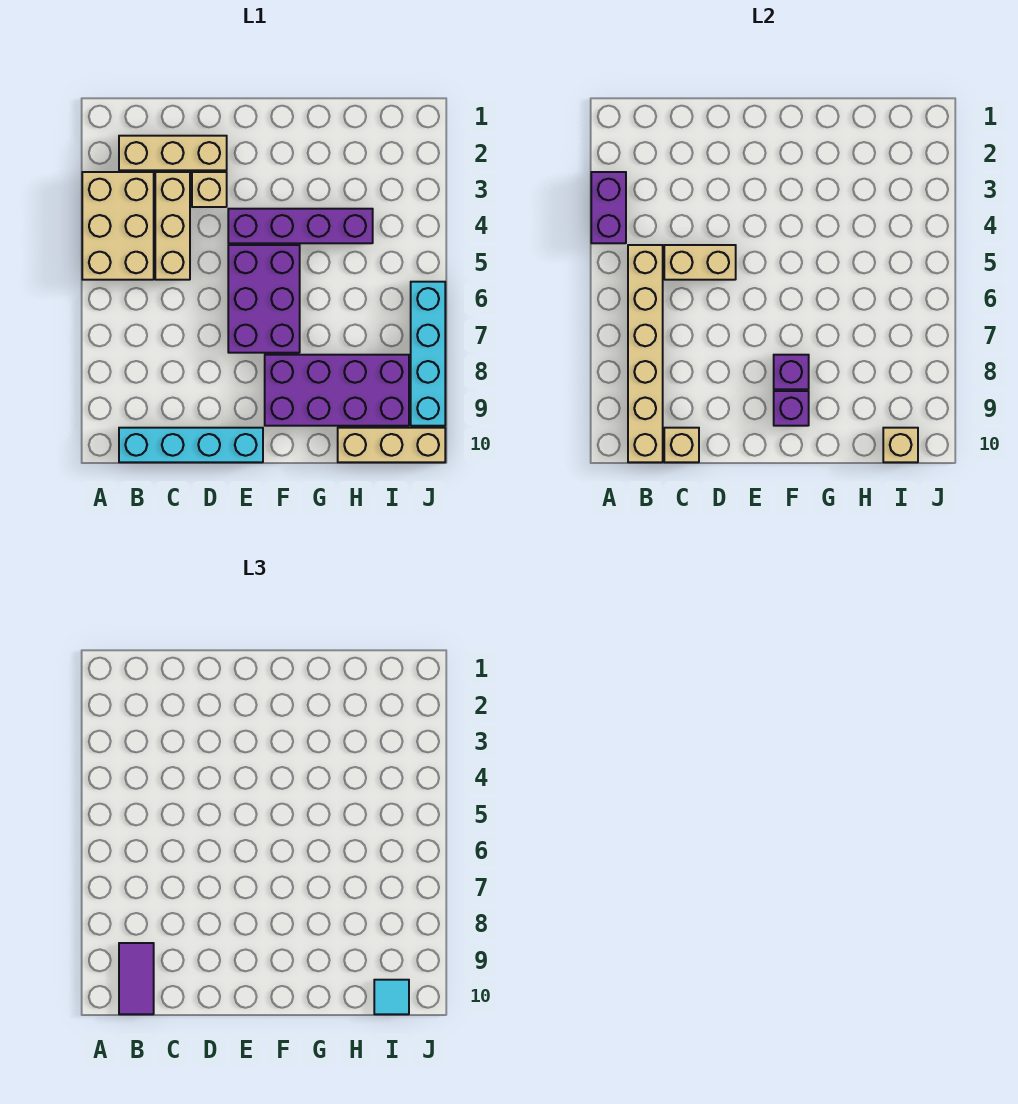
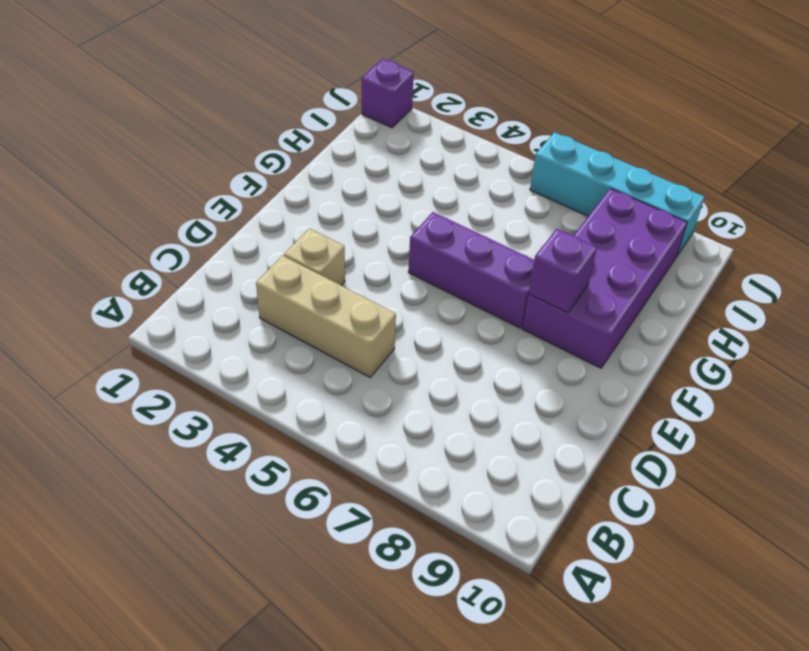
purple 1x3 brick [408,212,534,328] -> purple 2x3 brick [228,245,300,353]
purple 1x1 brick [362,58,414,128] -> purple 1x1 brick moved to [774,391,809,426]
none -> tan 2x3 brick [82,172,154,280]
none -> tan 1x3 brick [119,136,227,170]
none -> cyan 1x4 brick [119,428,263,462]

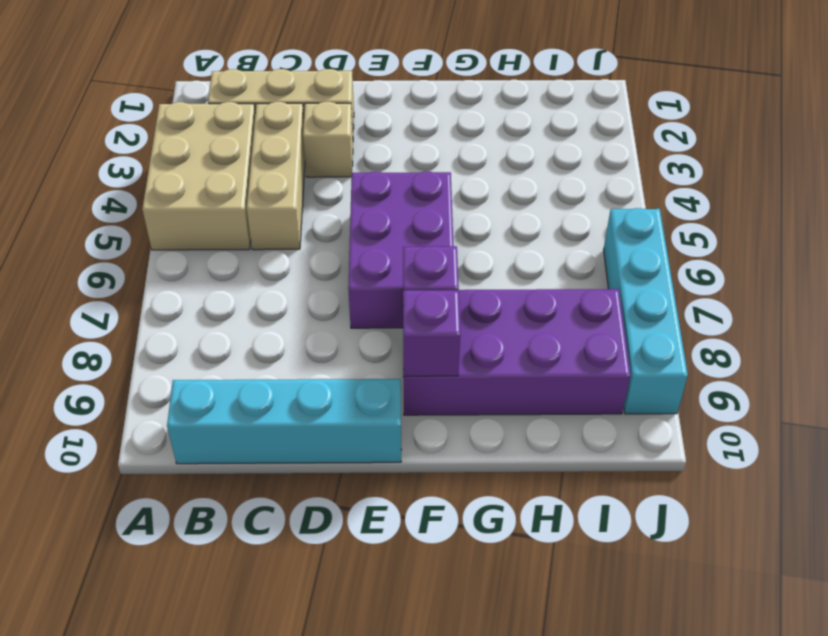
none -> purple 1x4 brick [228,209,373,243]
none -> tan 1x3 brick [338,428,445,462]
none -> purple 1x2 brick [591,172,626,243]

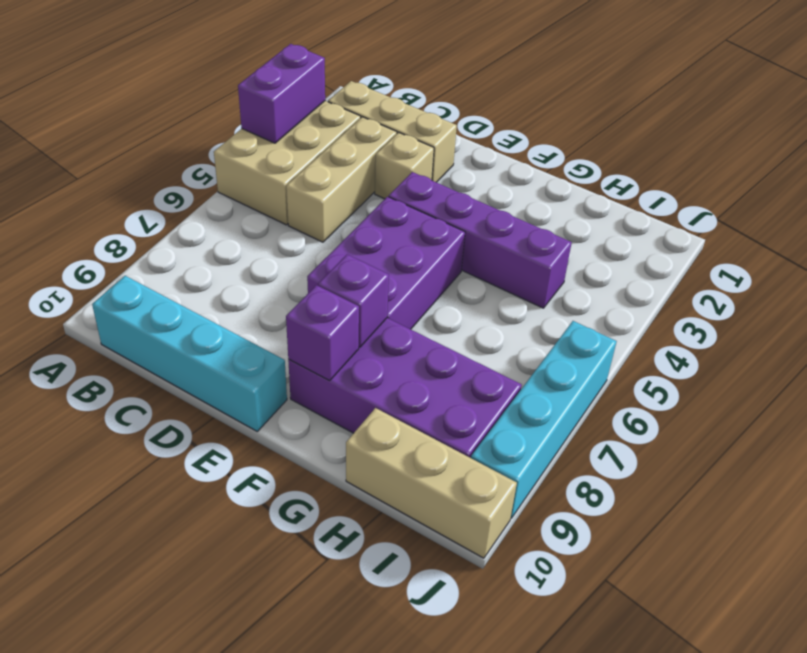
none -> tan 1x6 brick [628,245,663,462]
none -> tan 1x2 brick [664,245,736,280]
none -> tan 1x1 brick [664,428,699,462]

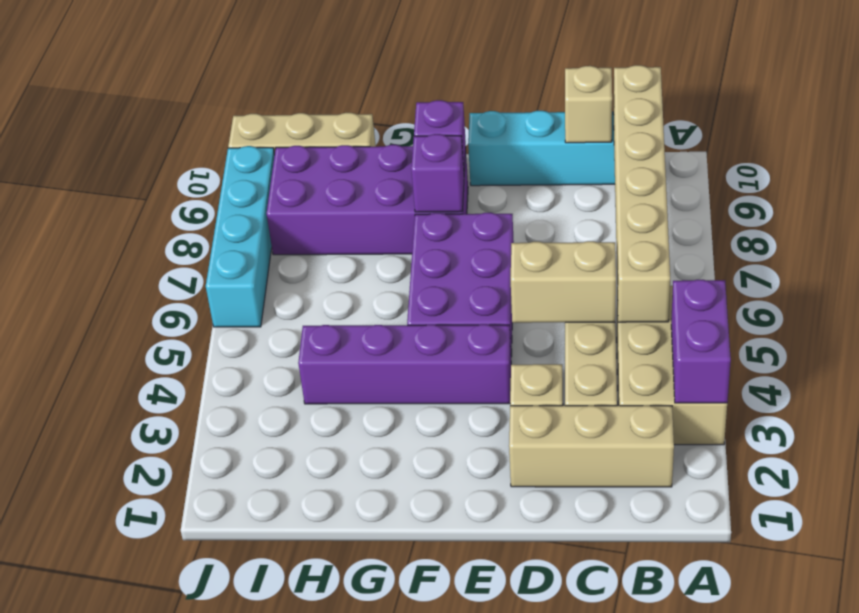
none -> tan 1x1 brick [883,428,918,462]
none -> purple 1x2 tile [119,943,154,1014]
none -> cyan 1x1 tile [374,980,409,1014]

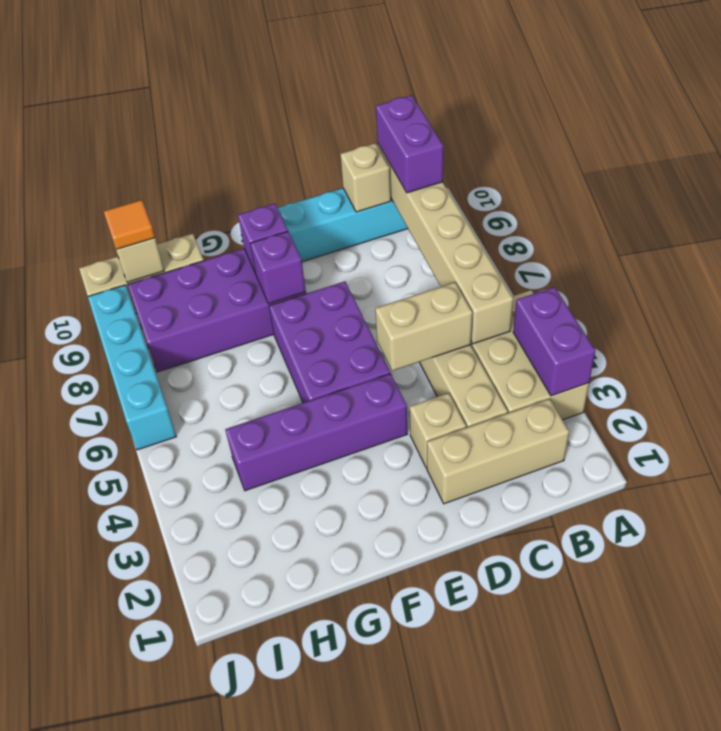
purple 1x2 brick [376,95,443,193] -> purple 1x2 tile [119,943,154,1014]
orange 1x1 tile [104,200,155,249] -> cyan 1x1 tile [374,980,409,1014]

